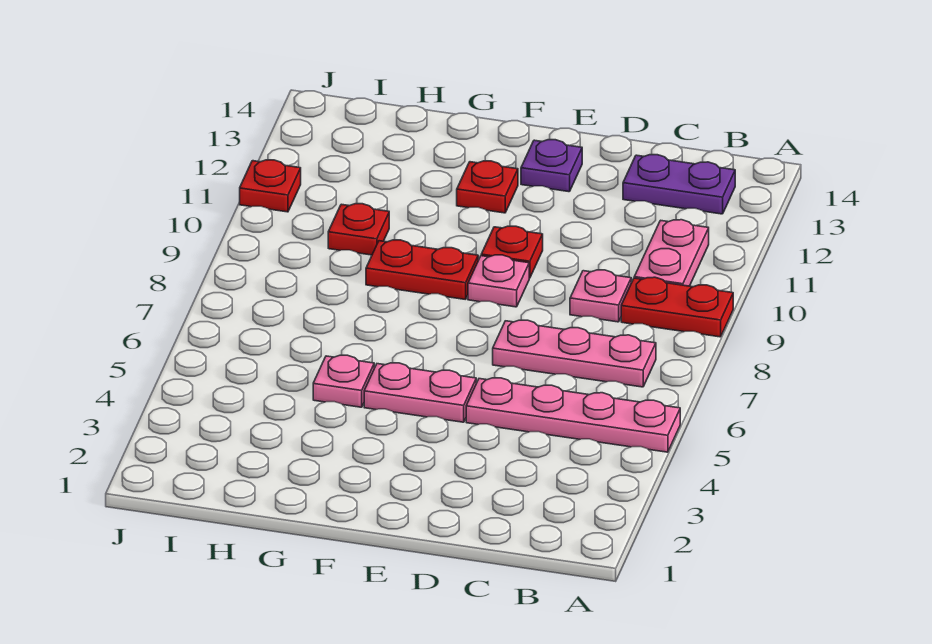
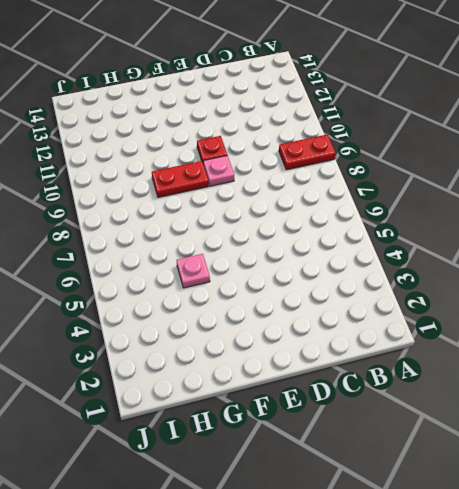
none -> pink 1x4 plate [466,378,680,452]
none -> pink 1x3 plate [493,320,656,387]
none -> pink 1x2 plate [634,220,709,286]

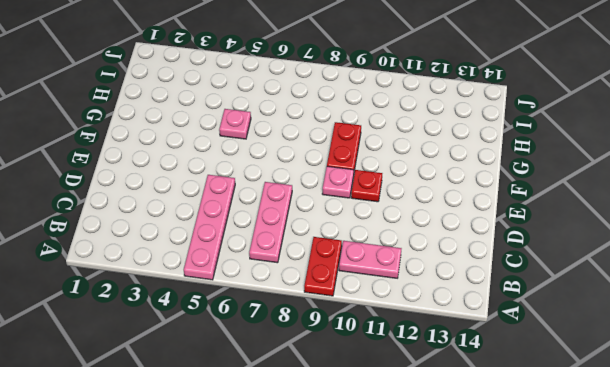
none -> purple 1x2 plate [623,155,735,214]
none -> pink 1x1 plate [570,270,631,322]
none -> pink 1x2 plate [364,363,476,422]

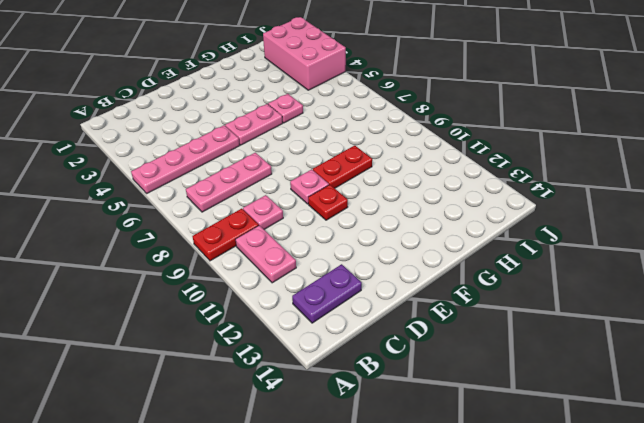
pink 2x3 brick [263,17,346,90] -> none
none -> purple 1x1 plate [521,140,582,192]
none -> red 1x1 plate [457,161,518,213]
none -> red 1x1 plate [328,204,389,255]

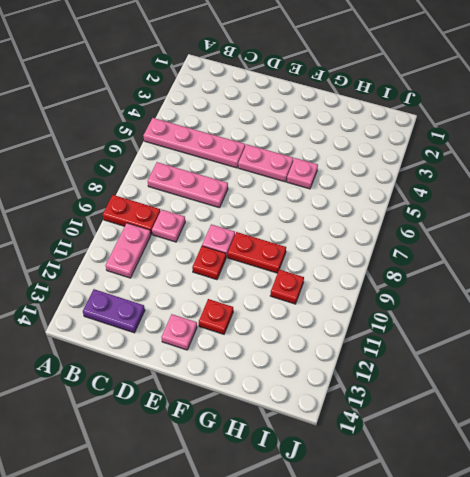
pink 1x1 plate [161,314,197,350] -> purple 1x1 plate [521,140,582,192]
none -> red 1x1 plate [240,160,301,212]

